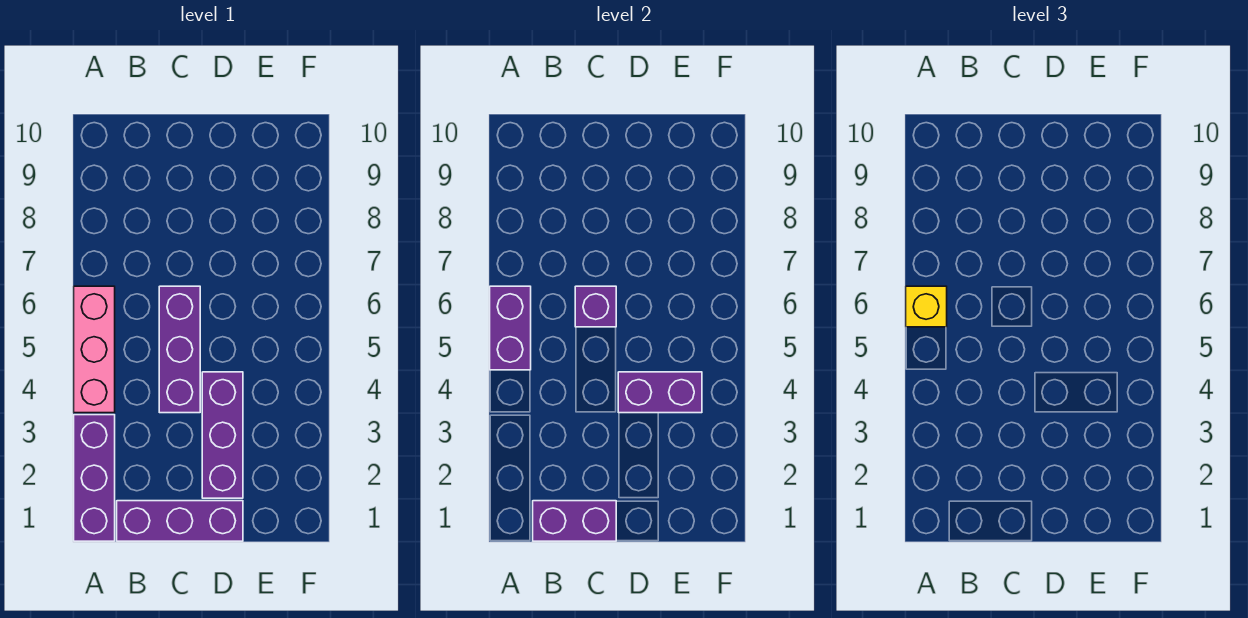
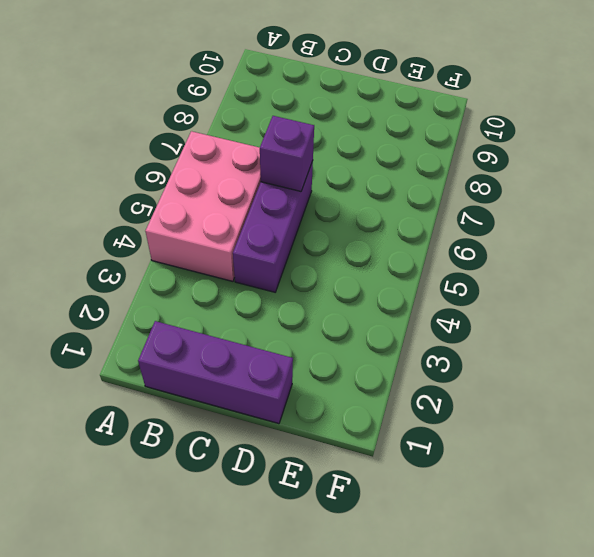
pink 2x3 brick [145,131,261,281] -> pink 1x3 brick [74,286,115,413]
none -> purple 1x3 brick [74,415,115,541]
none -> purple 1x3 brick [202,372,243,498]

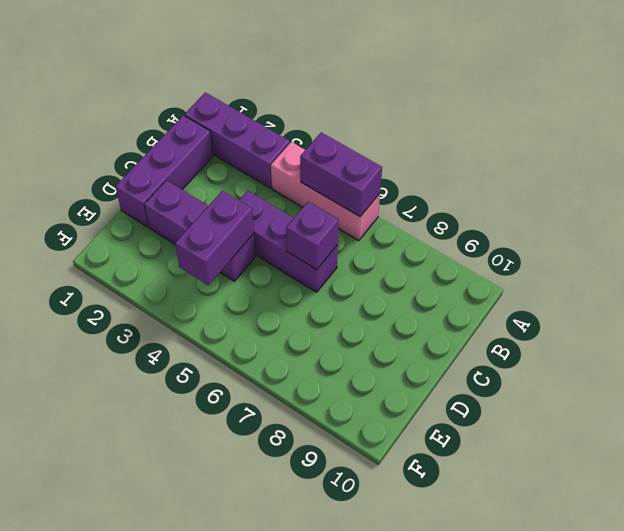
none -> purple 1x2 brick [533,501,616,541]
none -> yellow 1x1 brick [906,286,947,327]

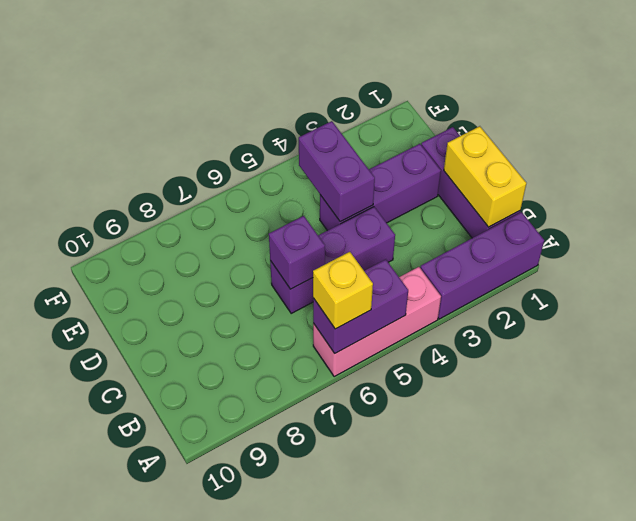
yellow 1x2 brick [444,126,526,227] -> purple 1x2 brick [533,501,616,541]

